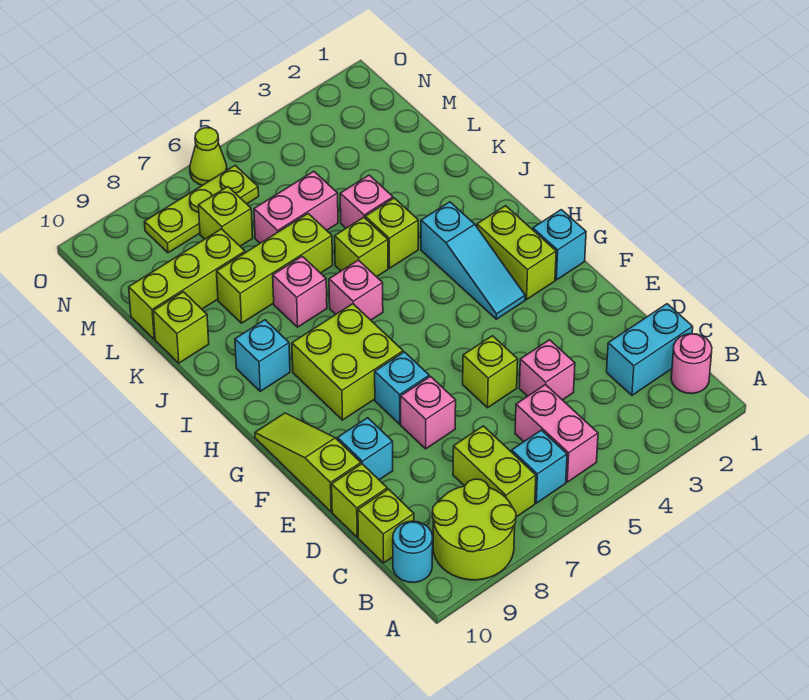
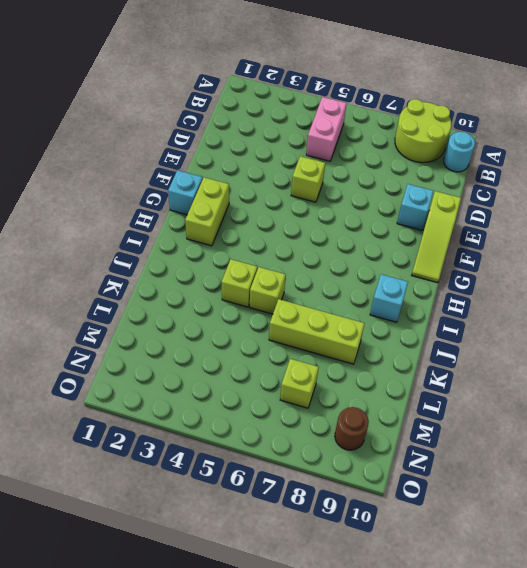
brown 1x1 round brick [335,407,369,450] -> none
none -> pink 1x1 round brick [671,334,712,394]
none -> cyan 1x1 brick [512,430,567,503]
none -> lime 1x2 brick [453,426,536,517]
none -> cyan 1x2 brick [607,304,693,395]

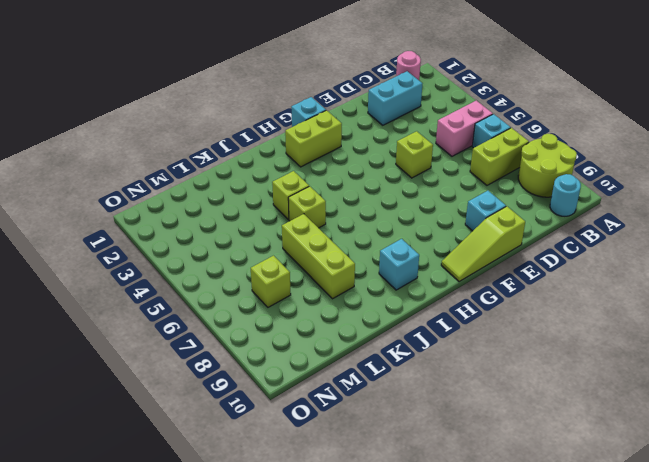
cyan 1x2 brick [368,71,422,125] -> cyan 1x2 brick turned to [607,304,693,395]
none -> lime 1x1 brick [358,489,414,563]
none -> pink 1x1 brick [519,340,575,400]
none -> lime 1x1 brick [332,464,387,537]
none -> pink 1x1 brick [401,377,456,449]

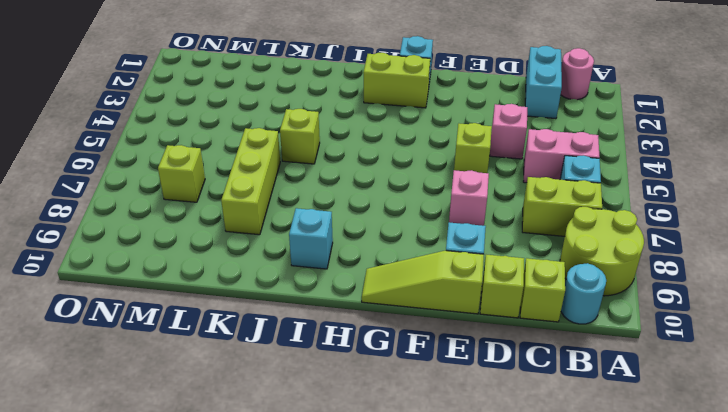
none -> cyan 1x1 brick [375,352,429,424]
none -> cyan 1x3 slope [421,202,525,319]
none -> lime 2x2 brick [292,304,403,420]
none -> pink 1x1 brick [329,260,383,320]

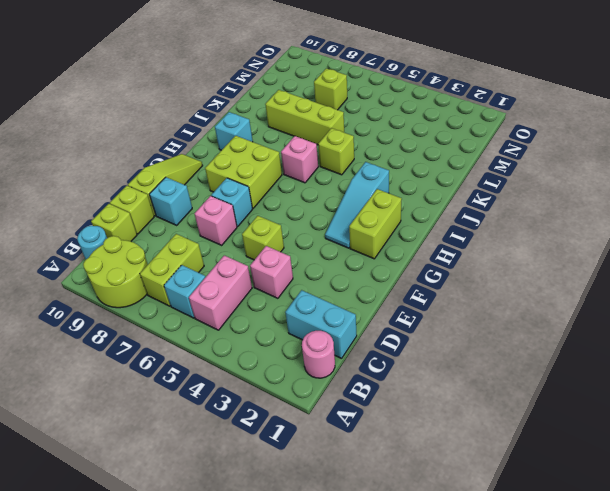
none -> cyan 1x1 brick [533,210,586,280]
none -> lime 1x1 brick [365,198,418,268]
none -> pink 1x1 brick [273,256,327,327]
none -> pink 1x1 brick [340,175,393,228]

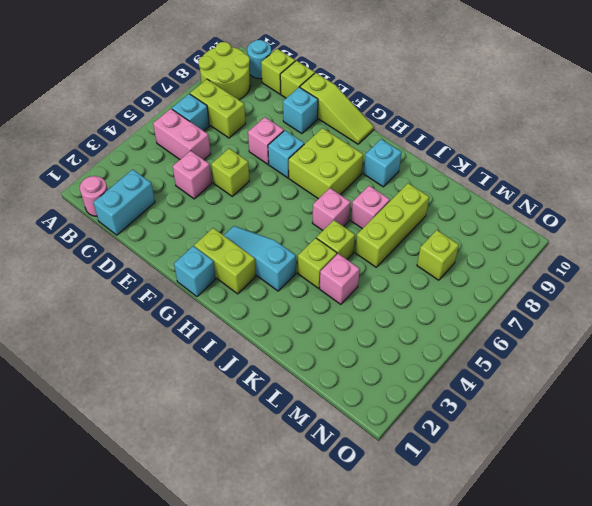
none -> lime 1x1 brick [153,292,209,363]
none -> pink 1x2 brick [254,171,338,243]
none -> lime 1x3 brick [129,229,245,339]
none -> lime 1x3 plate [145,165,259,253]

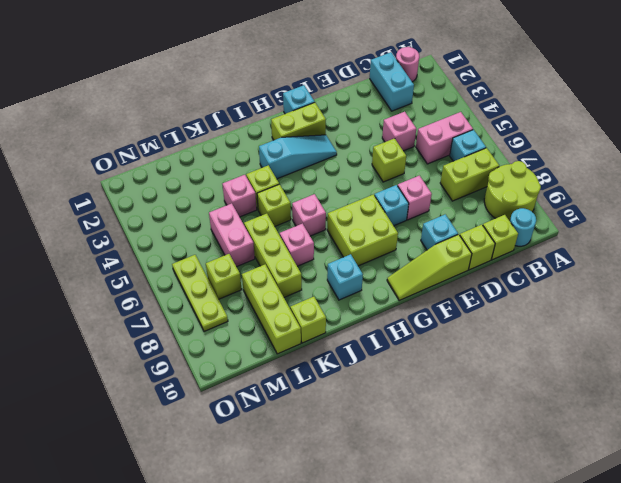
none -> lime 1x1 cone [190,128,227,185]

